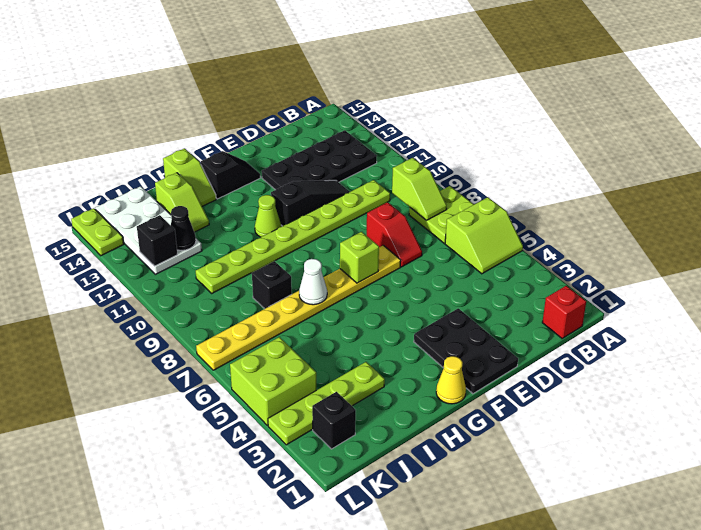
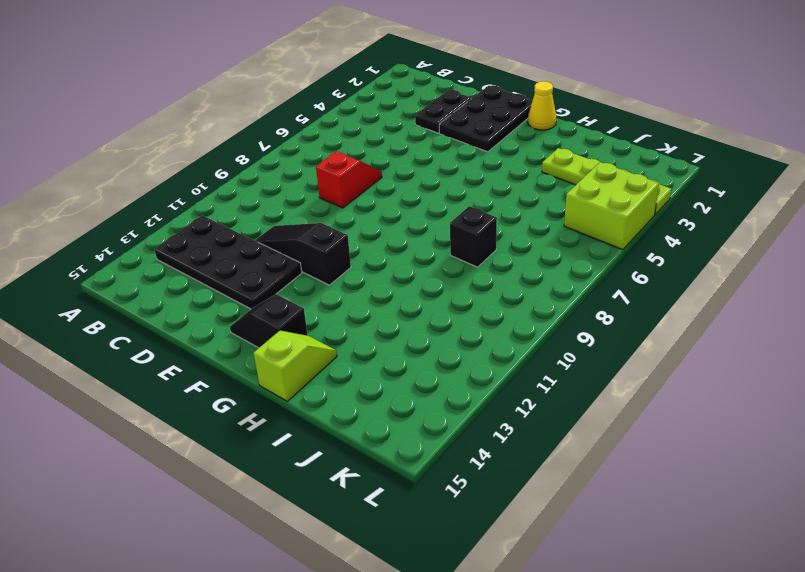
black 1x2 plate [415,90,471,133] -> none
none -> lime 2x2 slope [445,197,523,274]
none -> lime 2x2 plate [409,186,474,243]
none -> red 1x1 brick [542,286,586,338]

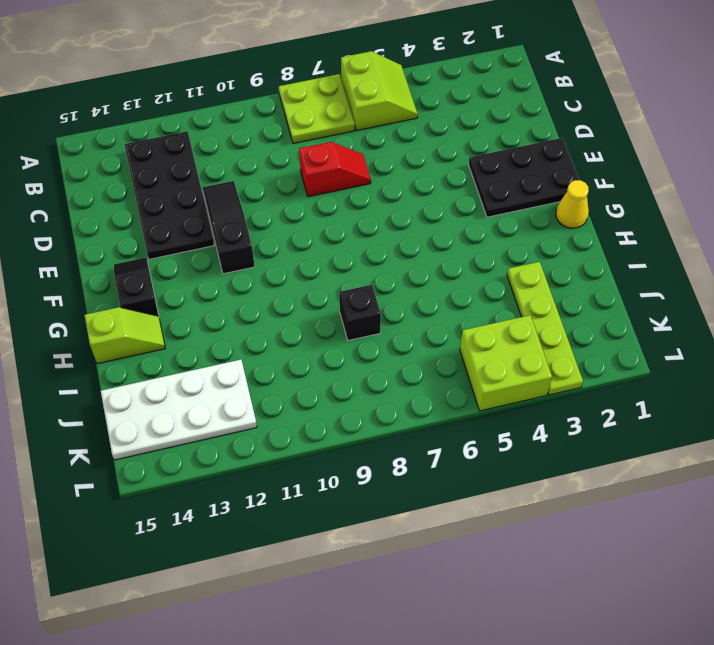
none -> red 1x1 brick [542,286,586,338]
none -> lime 1x8 plate [196,180,390,293]
none -> yellow 1x8 plate [196,245,401,370]

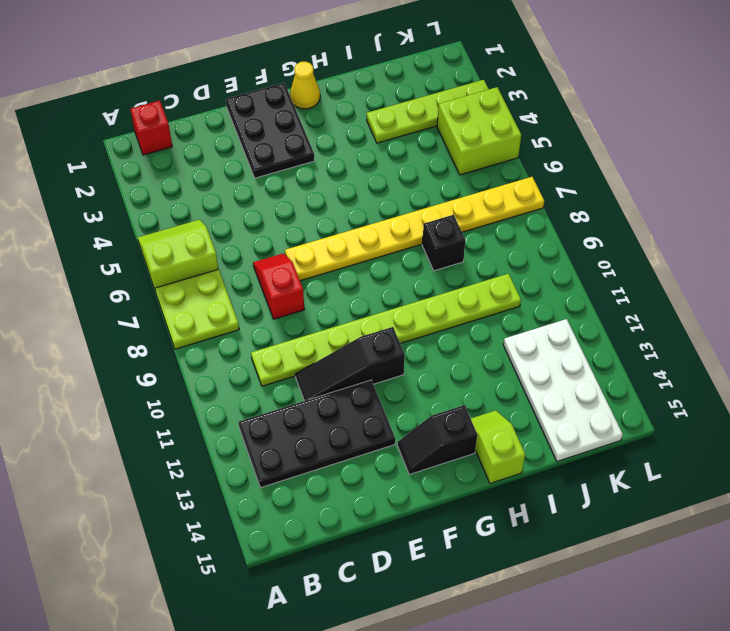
none -> lime 1x1 cone [255,195,281,237]
none -> lime 1x2 slope [155,173,209,232]
none -> black 1x1 brick [312,392,356,449]

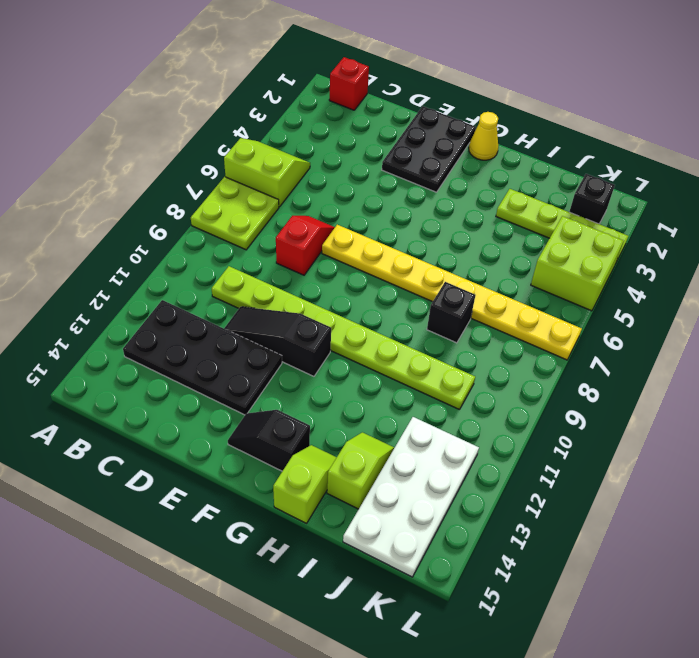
none -> lime 1x1 cone [255,195,281,237]
none -> lime 1x2 plate [71,208,124,256]
none -> lime 1x2 slope [392,158,447,220]

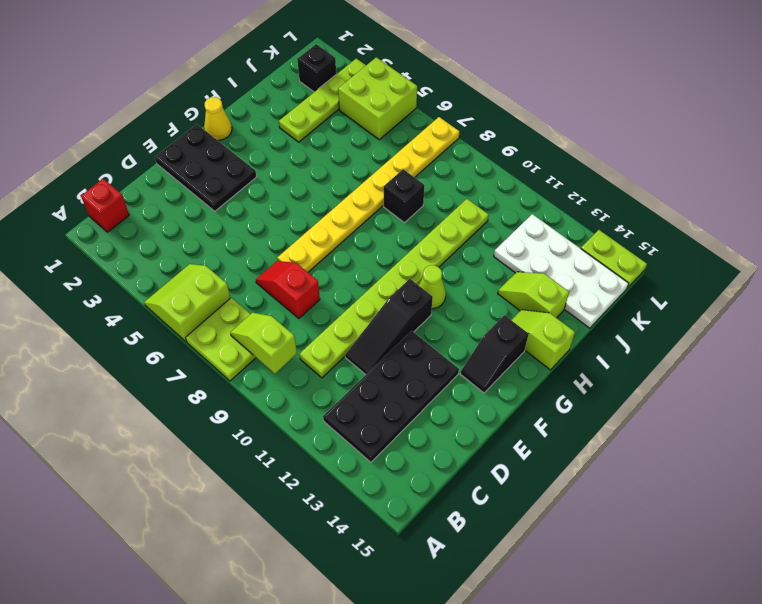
none -> lime 1x1 brick [340,232,379,283]
none -> white 1x1 cone [299,259,327,305]
none -> black 1x1 cone [171,206,196,250]

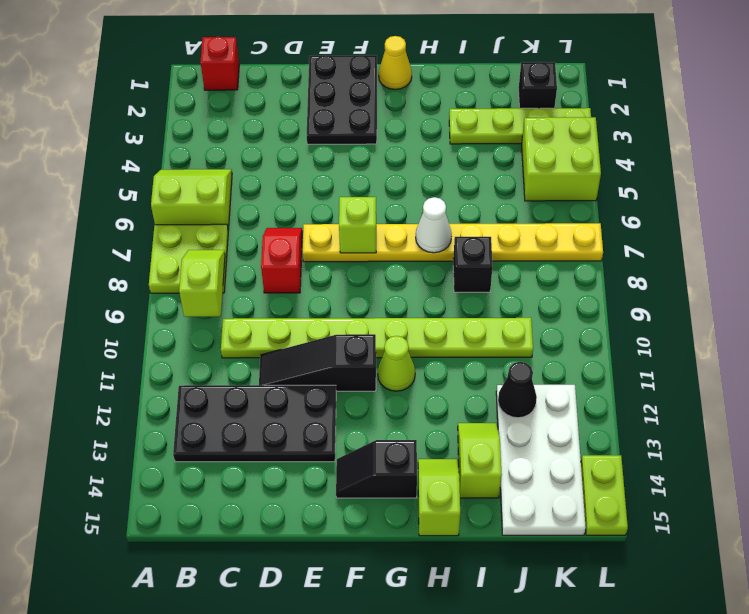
none -> black 1x1 brick [137,215,177,266]

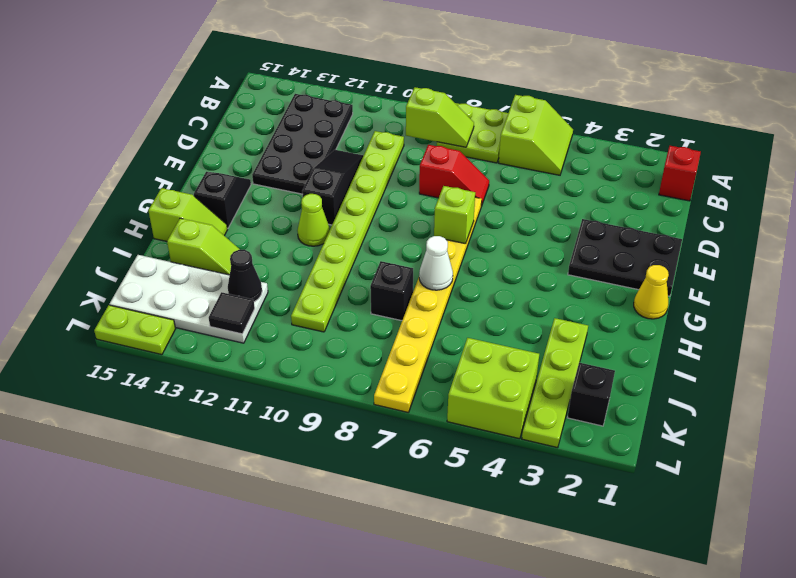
black 1x1 tile [209,292,255,334] -> black 1x1 brick [137,215,177,266]

